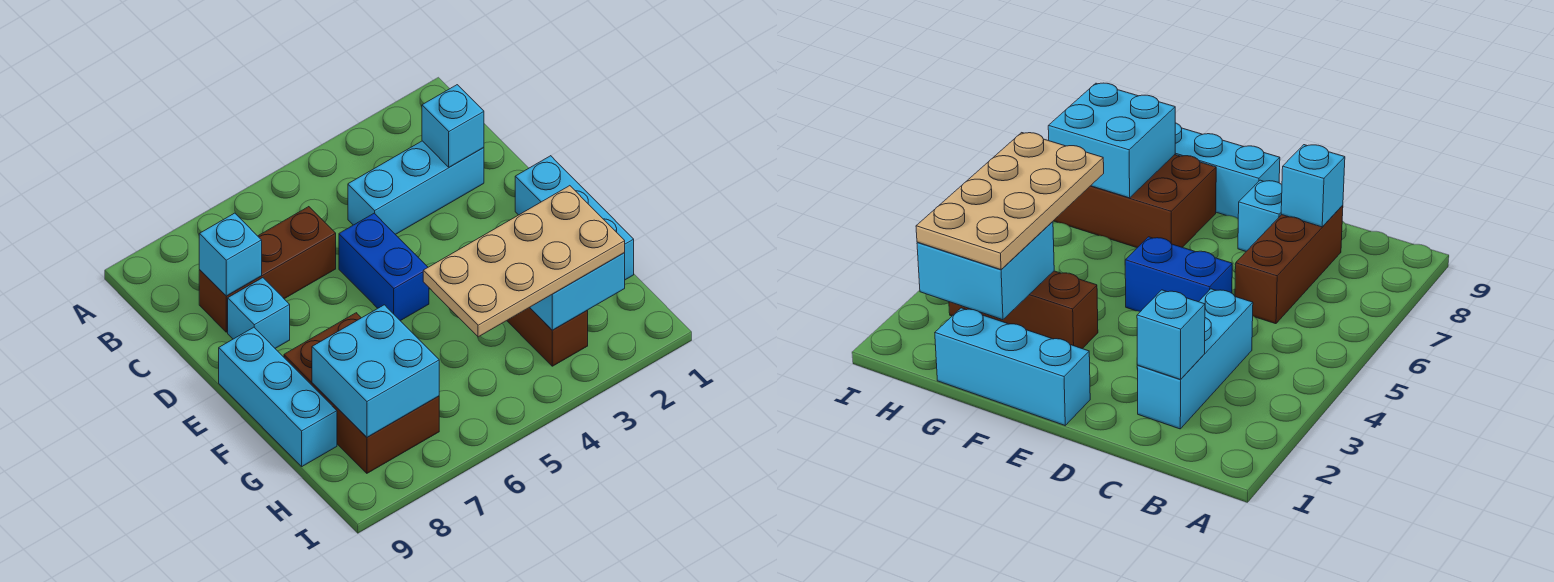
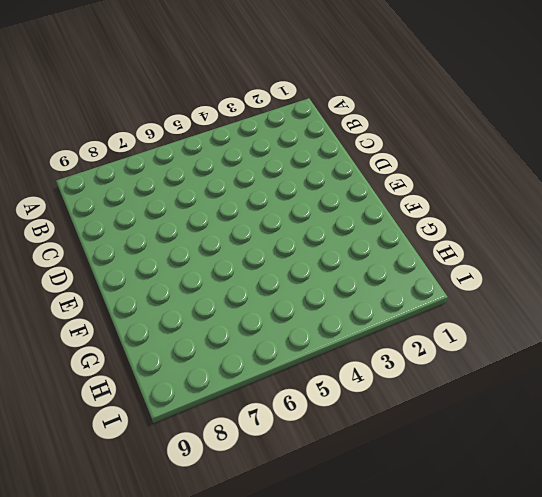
none -> cyan 1x3 brick [348,141,484,235]
none -> brown 1x3 brick [199,207,336,332]
none -> blue 1x2 brick [339,213,429,321]

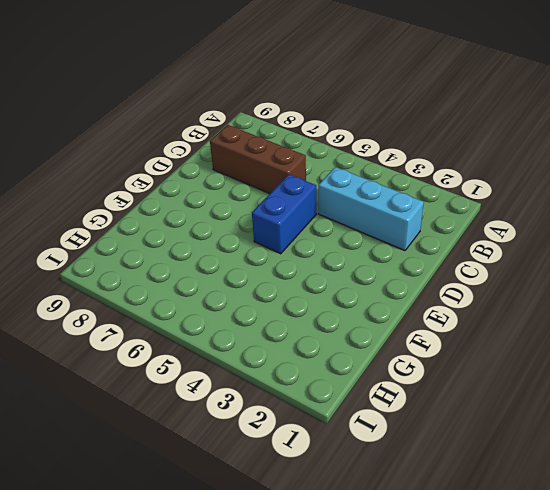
none -> cyan 1x1 brick [228,278,290,348]
none -> cyan 1x3 brick [515,156,634,280]
none -> cyan 1x3 brick [219,327,337,466]

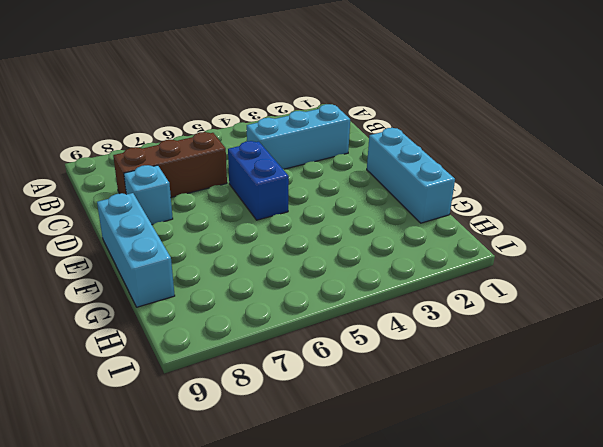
none -> brown 1x3 brick [507,308,588,366]
none -> brown 2x3 brick [284,313,439,473]
none -> cyan 1x1 brick [422,85,484,167]

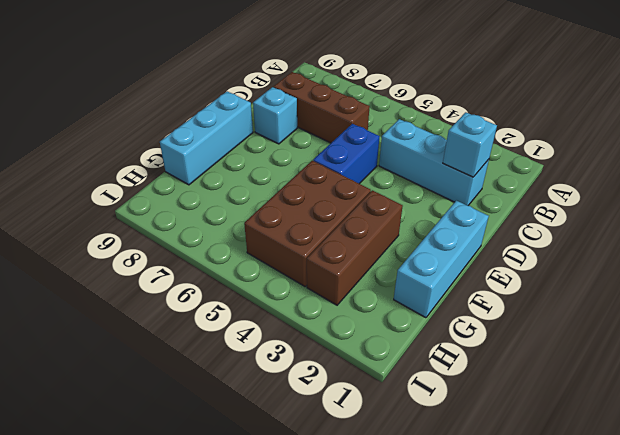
brown 2x3 brick [244,161,371,286] -> brown 2x3 brick moved to [284,313,439,473]
none -> cyan 1x1 brick [199,213,262,296]
none -> cyan 2x2 brick [530,253,625,330]
none -> cyan 2x2 brick [312,305,439,437]

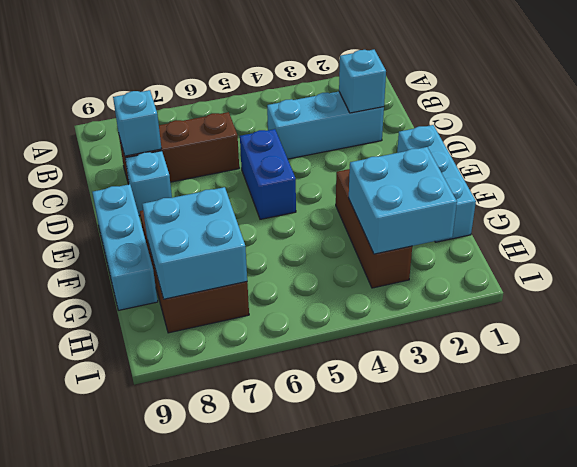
none -> tan 2x4 plate [423,186,625,337]

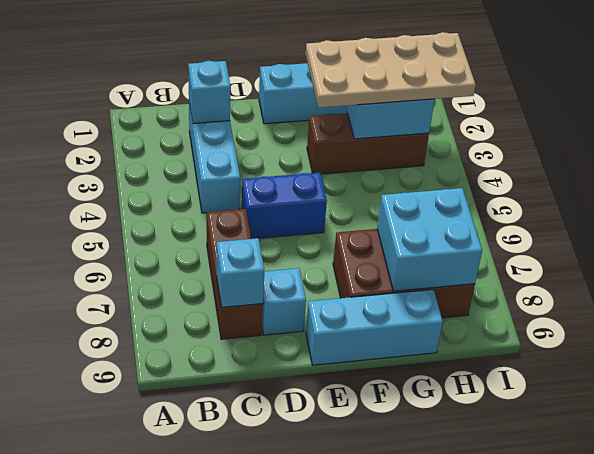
tan 2x4 plate [306,32,476,108] -> tan 2x4 plate turned to [423,186,625,337]

